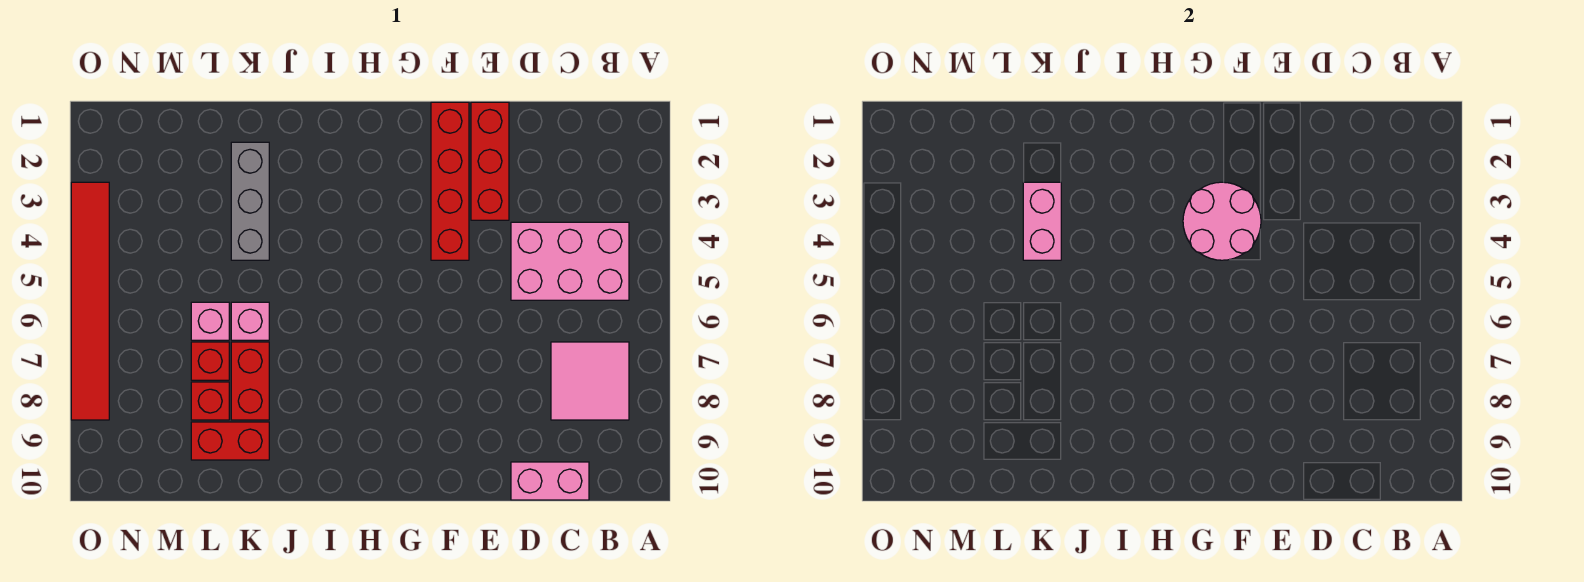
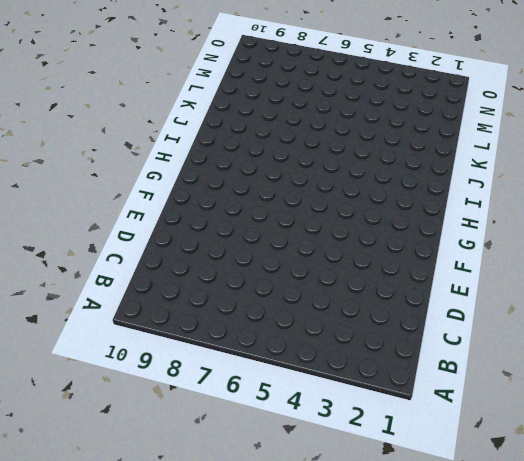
none -> pink 2x3 brick [511,222,629,300]
none -> pink 2x2 tile [551,342,629,420]
none -> pink 1x2 brick [511,462,589,500]

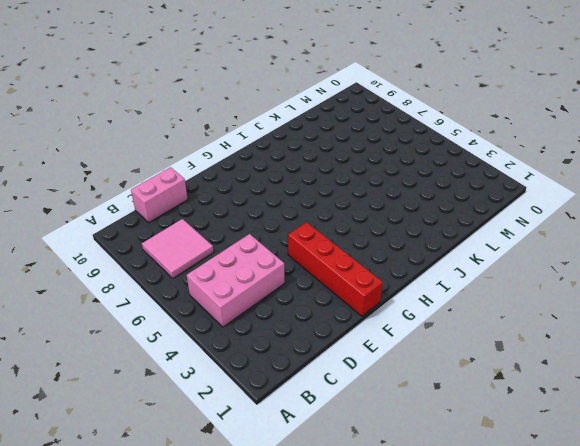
none -> red 1x3 brick [471,102,509,220]
none -> grey 1x3 brick [231,142,269,260]
none -> pink 1x1 brick [231,302,269,340]

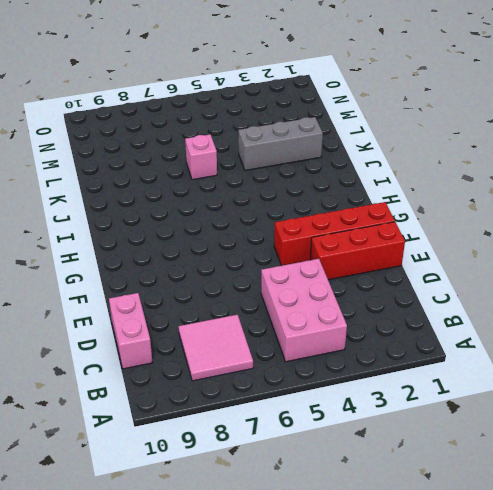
none -> red 1x2 brick [231,342,269,420]
none -> red 1x2 brick [191,422,269,460]
none -> pink 1x1 brick [191,302,229,340]

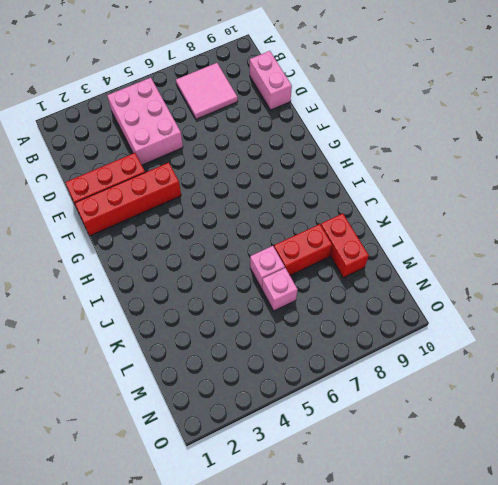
none -> grey 1x3 brick [231,142,269,260]
none -> red 1x1 brick [191,342,229,380]
none -> red 1x1 brick [191,382,229,420]

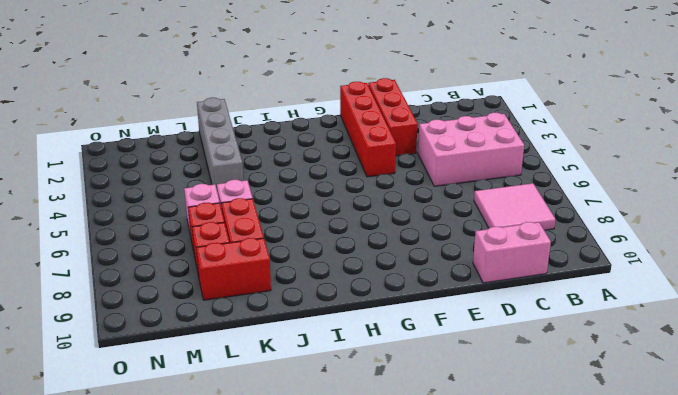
grey 1x4 brick [197,98,243,189] -> grey 1x3 brick [231,142,269,260]
none -> red 1x6 tile [71,182,109,420]
none -> pink 2x2 round brick [1183,182,1261,260]
none -> pink 1x2 brick [1023,182,1061,260]

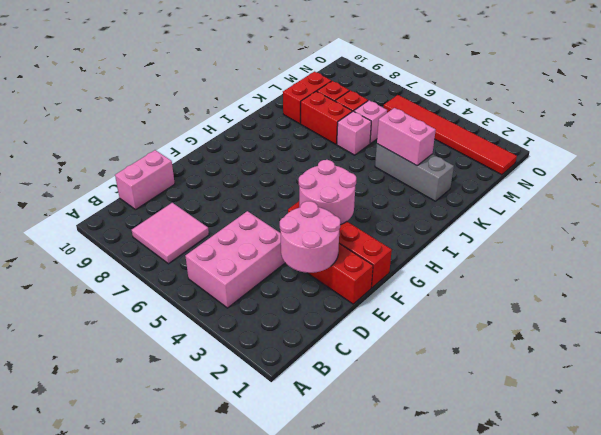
pink 2x2 round brick [280,201,340,273] -> none
red 1x6 tile [384,95,517,175] -> red 1x6 tile moved to [71,182,109,420]

